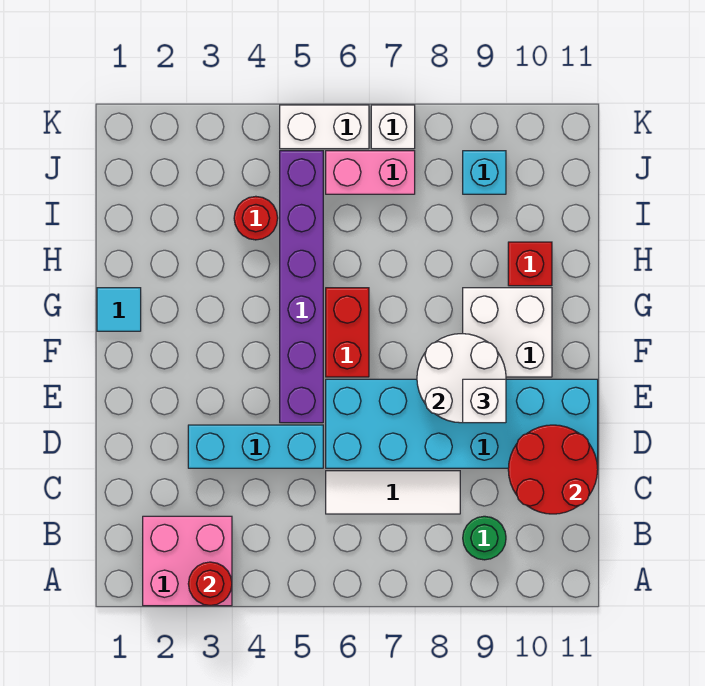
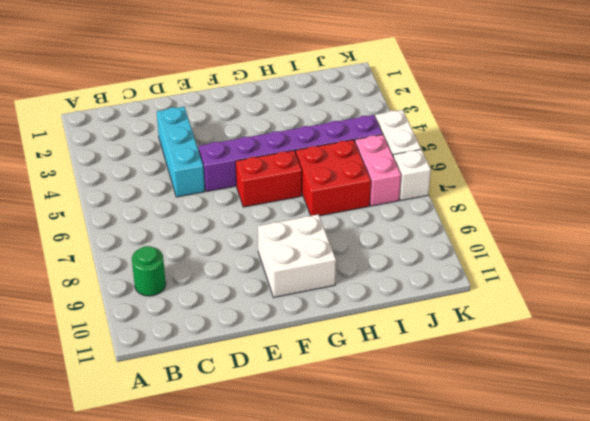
red 2x2 brick [296,140,371,216] -> none
none -> pink 2x2 brick [143,516,232,606]
none -> white 1x3 tile [326,471,460,514]
none -> cyan 2x6 brick [326,379,598,468]

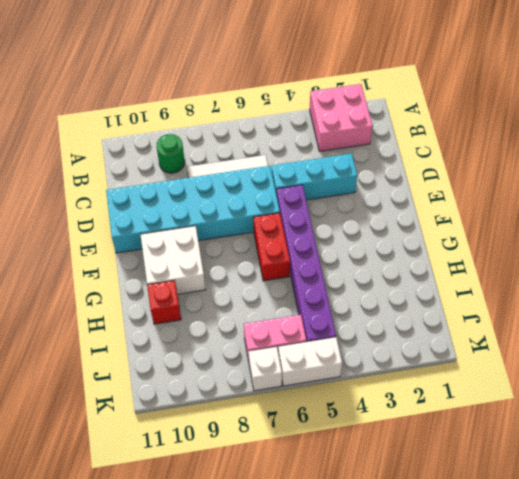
none -> cyan 1x1 tile [97,288,141,331]
none -> red 1x1 round brick [234,196,278,240]
none -> cyan 1x1 brick [463,151,506,194]

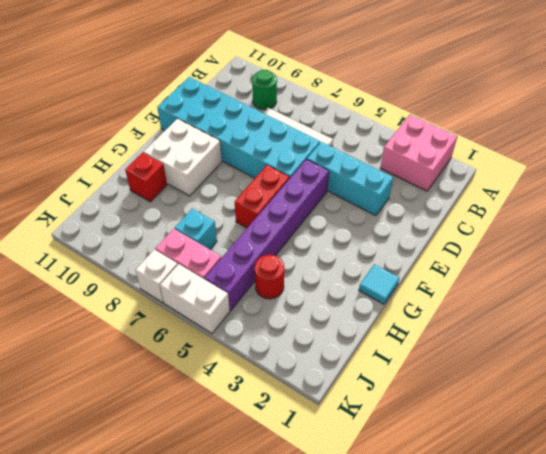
cyan 1x1 brick [175,209,217,249] -> cyan 1x1 brick moved to [463,151,506,194]
none -> red 1x1 round brick [188,562,232,606]
none -> red 2x2 round brick [508,425,598,514]
none -> white 2x2 round brick [417,334,506,423]

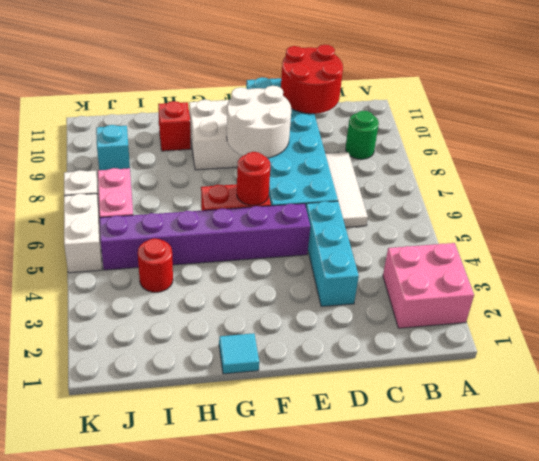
red 1x1 round brick [237,152,271,205] -> red 1x1 round brick moved to [188,562,232,606]
none -> white 1x1 brick [463,379,506,423]

